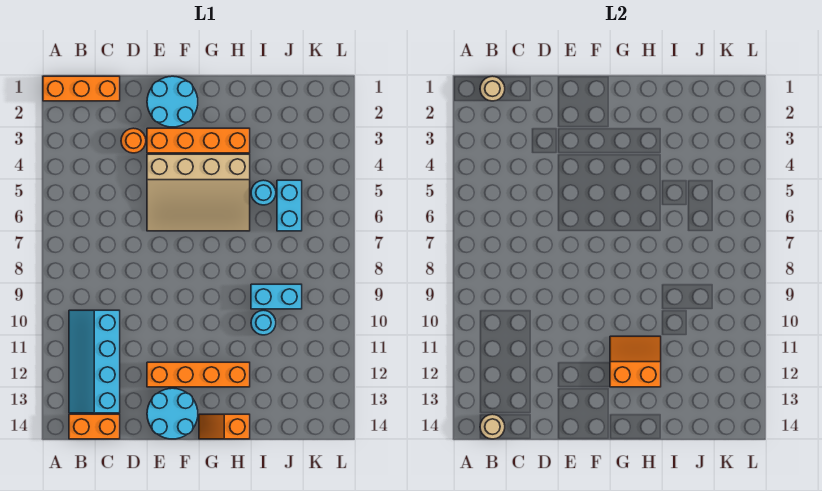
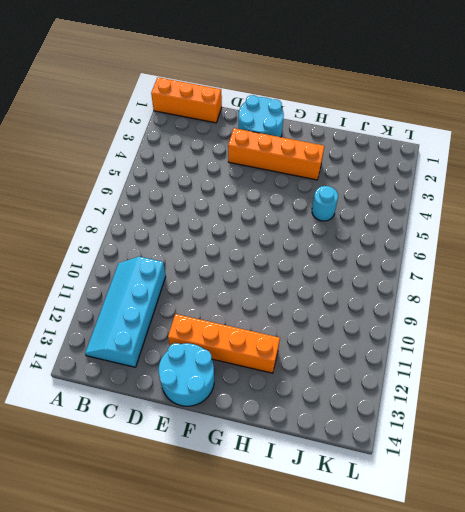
none -> orange 1x2 brick [69,414,120,439]
none -> orange 1x1 round brick [121,128,146,153]
none -> tan 3x4 slope [147,154,250,231]

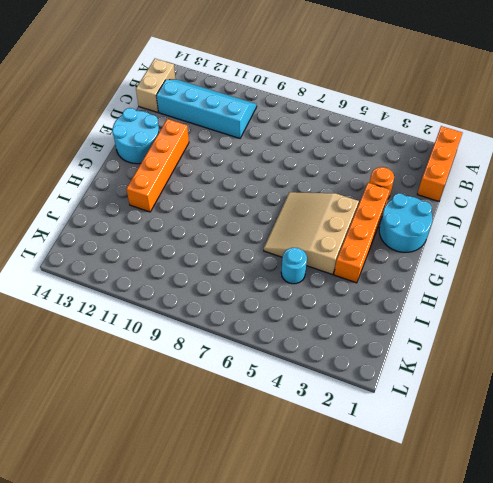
tan 1x2 brick [136,59,175,112] -> orange 1x2 brick [69,414,120,439]
tan 3x3 slope [264,192,359,275] -> tan 3x4 slope [147,154,250,231]
none -> orange 1x2 slope [199,414,250,439]
none -> cyan 1x2 brick [251,284,302,309]
none -> cyan 1x1 round brick [251,310,276,335]

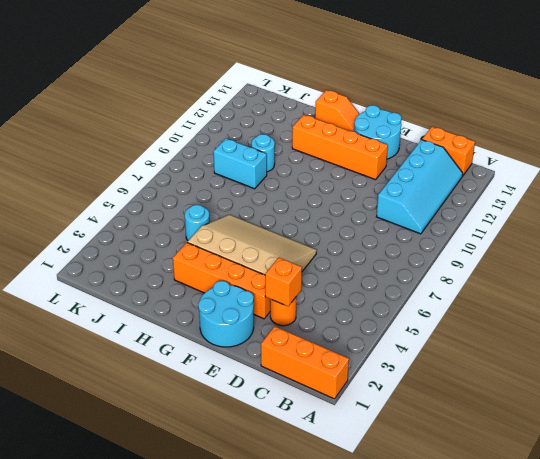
orange 1x1 brick [265,258,302,306] -> none
none -> cyan 1x2 brick [277,180,302,231]
none -> tan 1x1 round brick [480,76,505,101]
none -> tan 1x1 round brick [480,414,505,439]

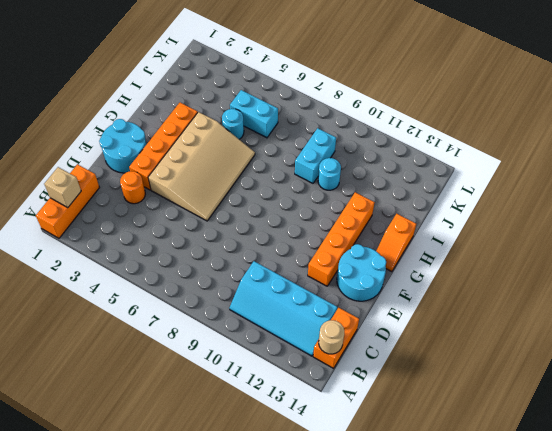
tan 1x1 brick [44,167,81,207] -> tan 1x1 round brick [480,76,505,101]
none -> orange 2x2 slope [610,336,661,387]

